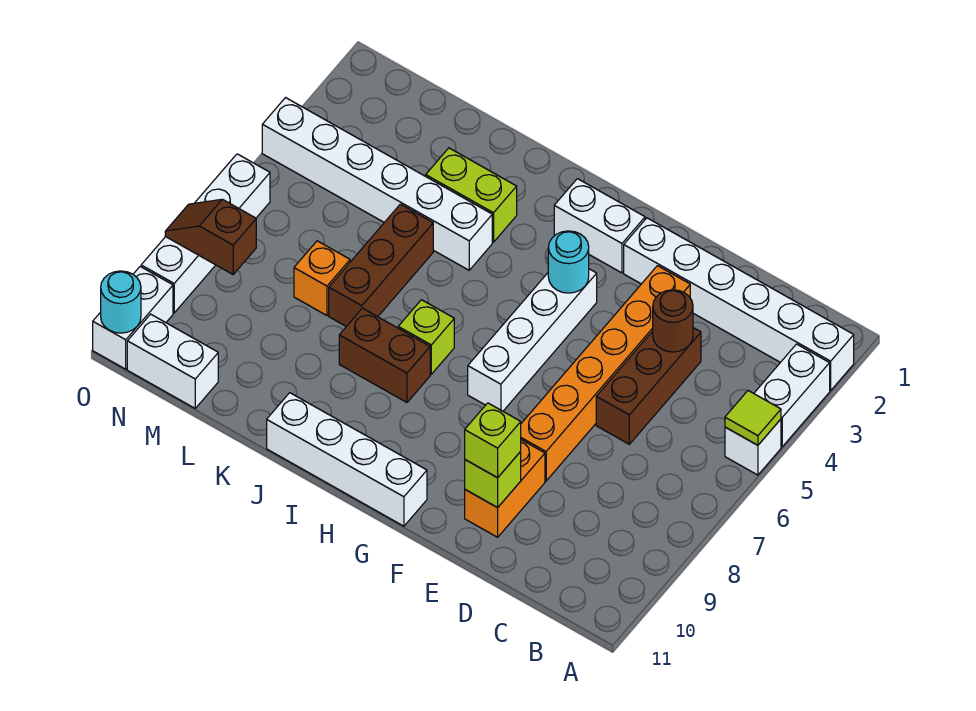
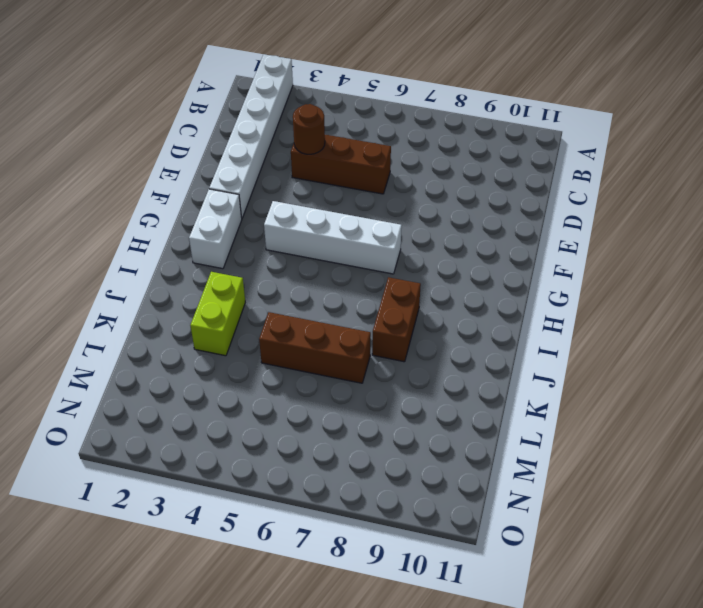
none -> white 1x2 brick [754,344,830,447]
none -> white 1x1 brick [725,419,781,475]
none -> orange 1x6 brick [521,266,690,481]

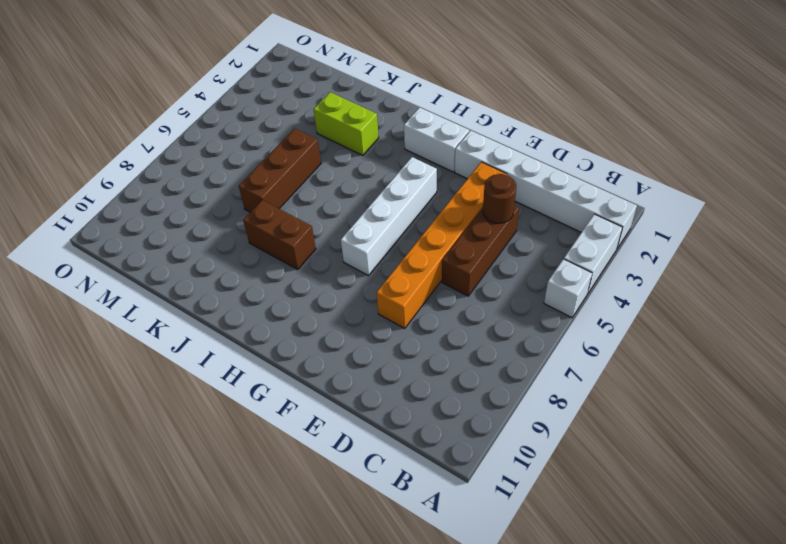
none -> orange 1x2 brick [465,440,545,537]
none -> white 1x4 brick [267,393,427,526]
none -> lime 1x1 brick [398,300,454,374]

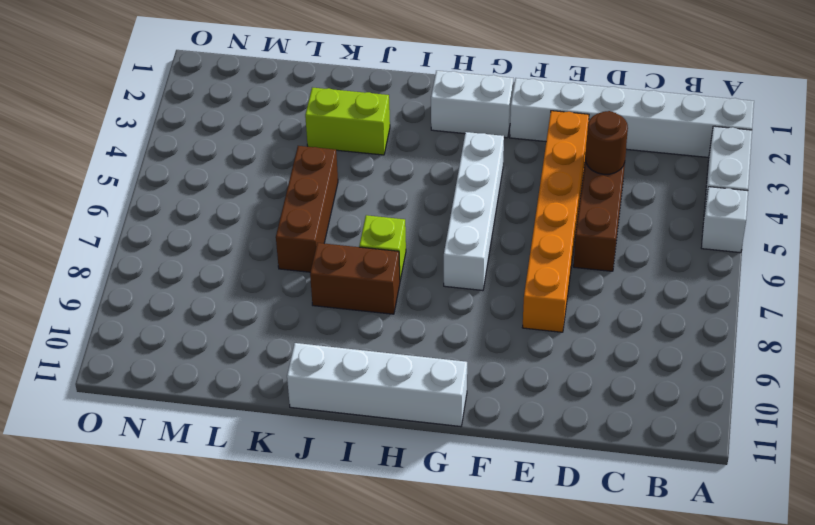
none -> orange 1x2 brick [465,440,545,537]
none -> white 1x6 brick [262,98,492,270]
none -> orange 1x1 brick [294,241,350,315]

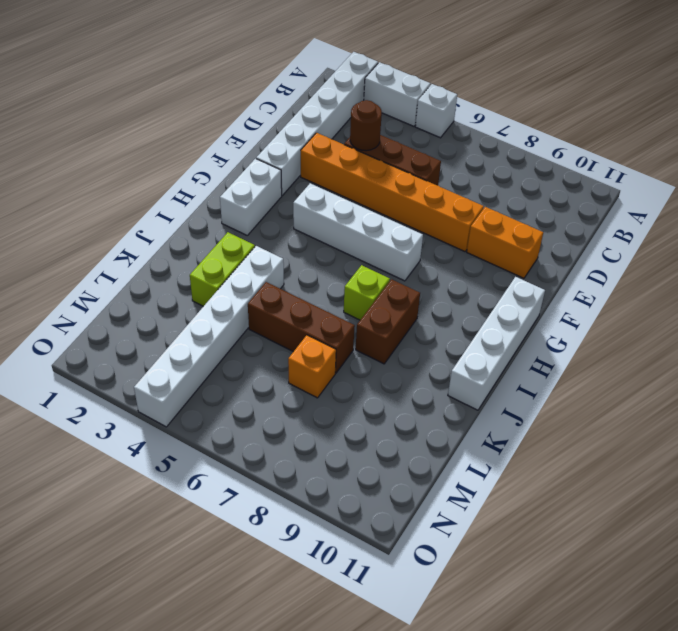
none -> white 1x2 brick [127,314,218,408]
none -> white 1x4 brick [141,154,270,313]
none -> white 1x2 brick [93,267,173,369]

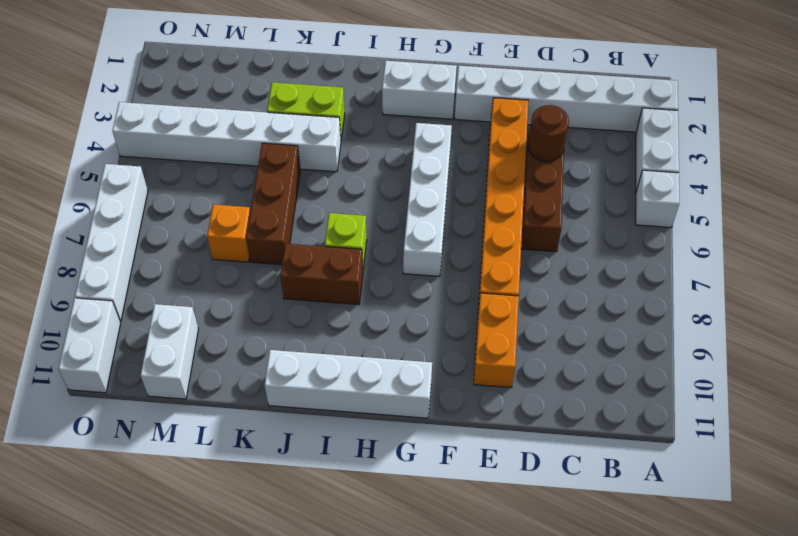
white 1x2 brick [141,304,198,399] -> white 1x2 brick turned to [127,314,218,408]
none -> lime 1x1 tile [725,391,781,445]
none -> lime 1x1 brick [465,452,521,508]
none -> cyan 1x1 round brick [548,231,589,293]

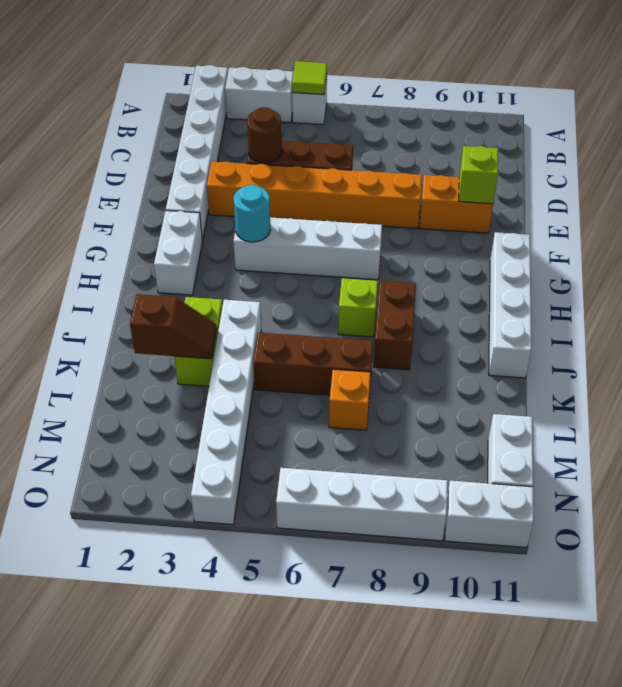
brown 1x2 slope [130,294,217,359] -> brown 1x2 slope turned to [165,199,256,274]
none -> cyan 1x1 round brick [101,271,141,333]
none -> lime 1x1 brick [465,403,521,478]

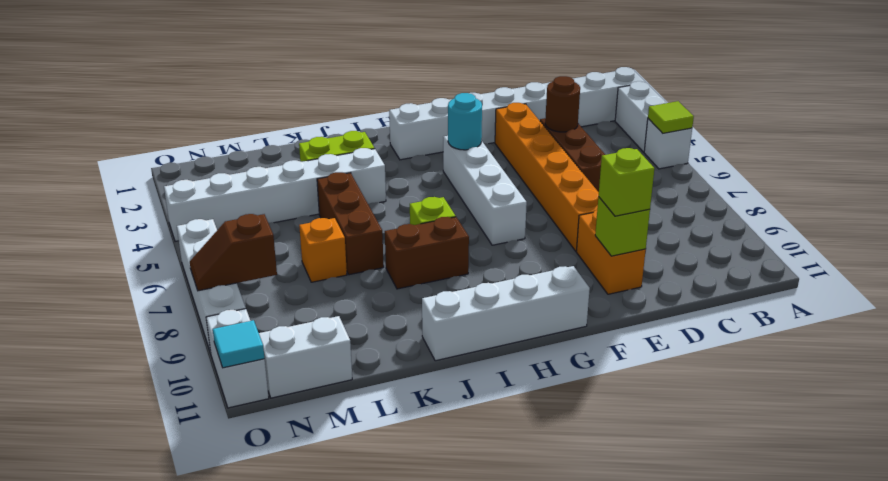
cyan 1x1 tile [213,320,264,368] -> cyan 1x1 round brick [101,271,141,333]

